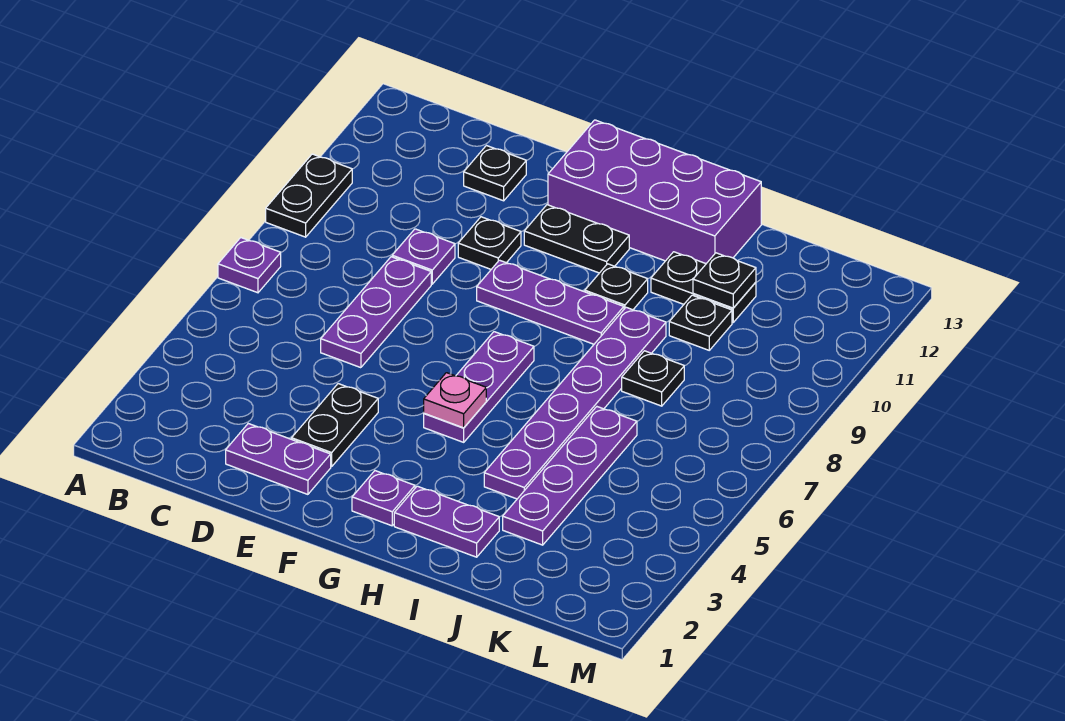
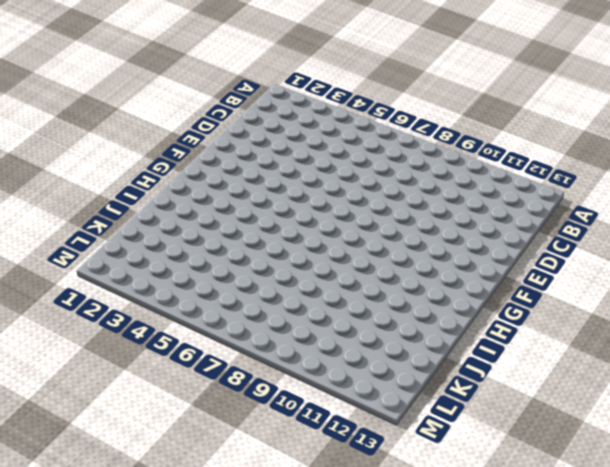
none -> purple 1x1 plate [218,238,281,293]
none -> black 1x2 plate [266,154,352,237]
none -> purple 1x2 plate [226,424,331,494]

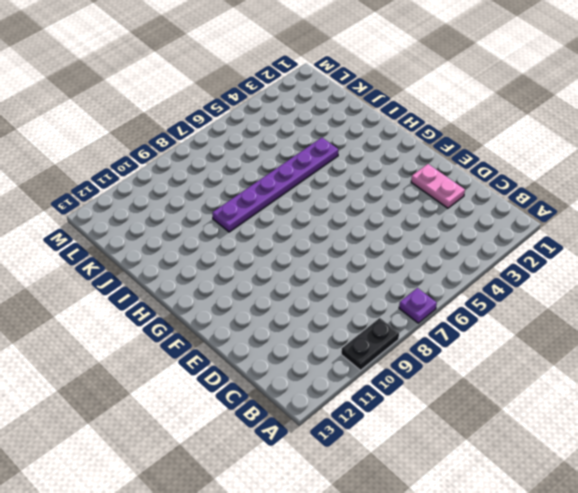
pink 1x2 plate [411,164,465,208] -> purple 1x2 plate [226,424,331,494]
none -> purple 1x3 plate [321,257,431,368]
none -> purple 1x1 plate [392,229,455,284]
none -> black 1x1 plate [464,146,526,201]

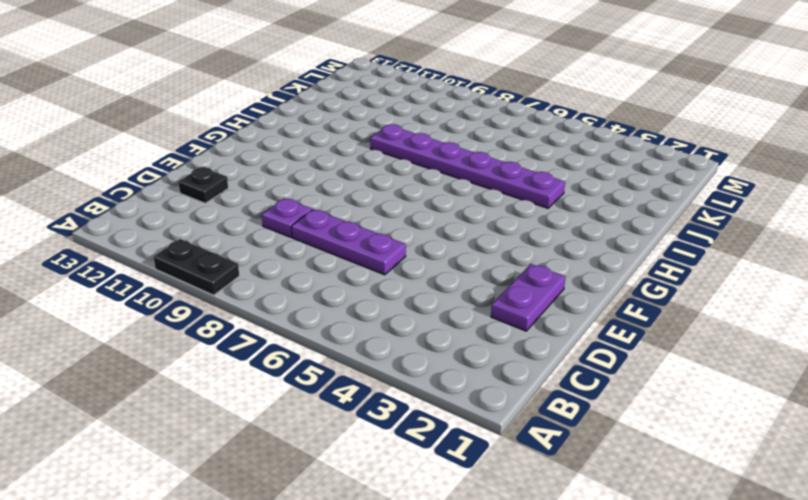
none -> purple 1x1 plate [218,238,281,293]
none -> black 1x2 plate [292,384,378,467]
none -> black 1x1 plate [458,217,521,269]

